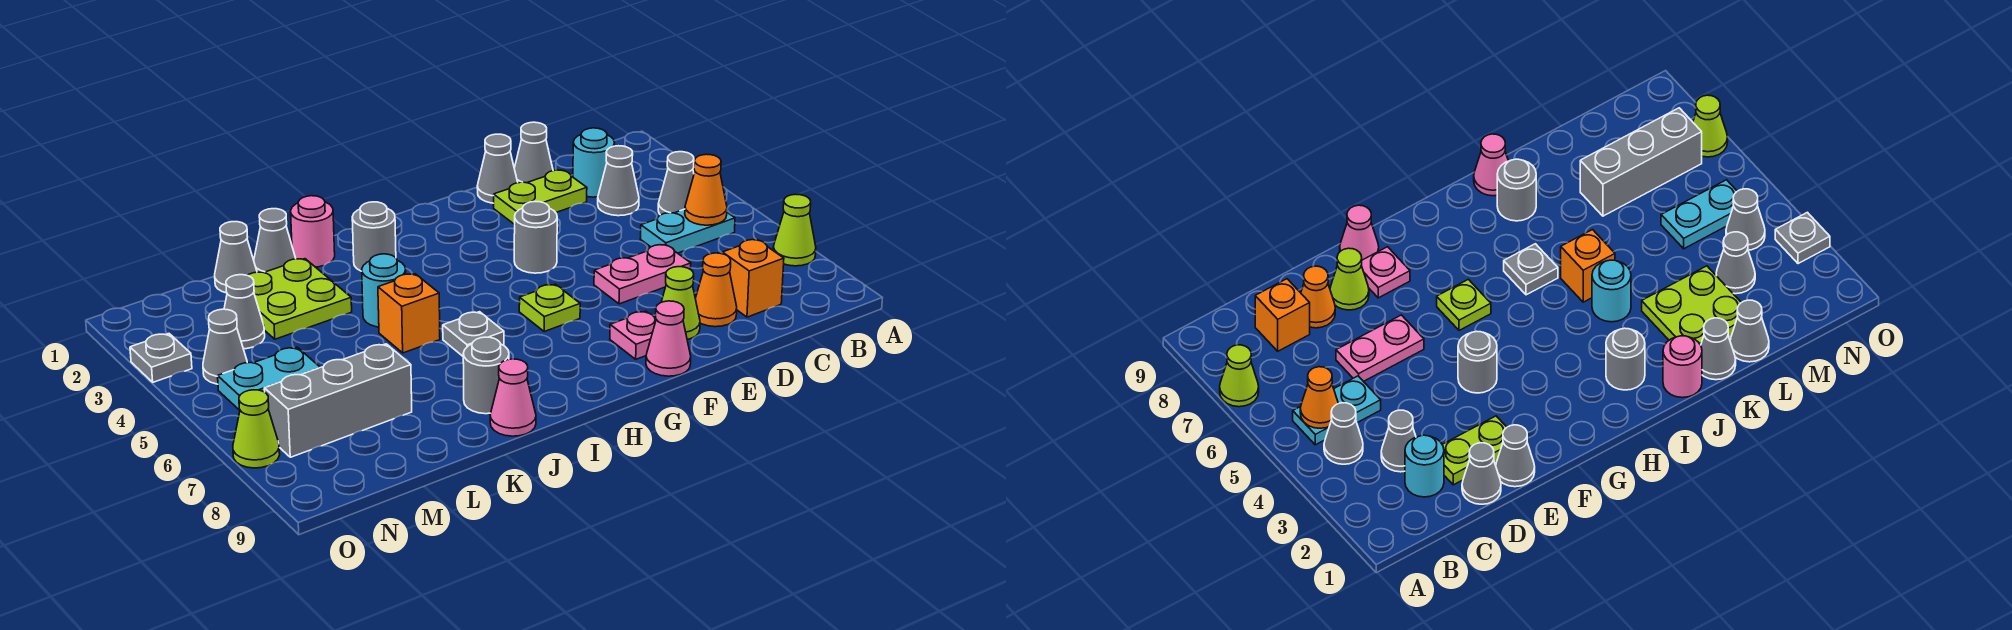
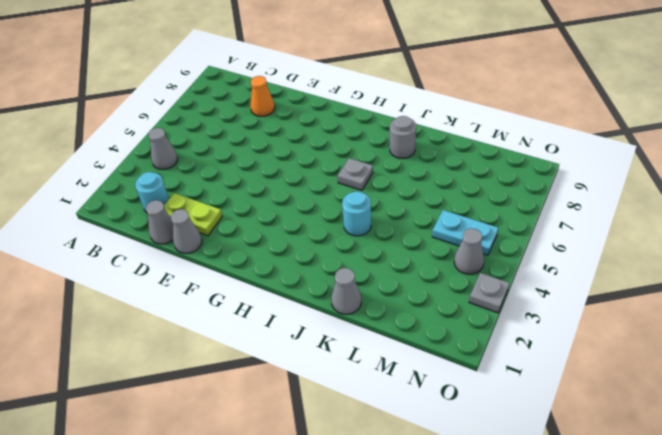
none -> lime 1x1 cone [773,194,816,266]
none -> cyan 1x2 plate [640,209,735,253]
none -> grey 1x1 cone [598,146,639,216]
none -> orange 1x1 brick [722,240,784,317]

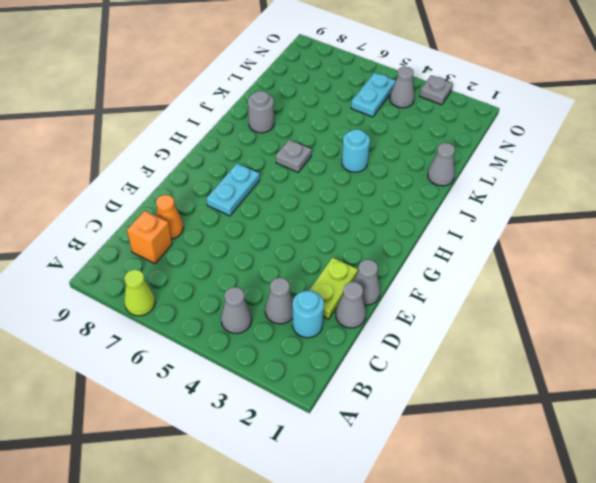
cyan 1x2 plate [207,164,260,216] -> cyan 1x2 plate moved to [640,209,735,253]
none -> pink 1x2 plate [594,245,691,304]
none -> lime 1x1 cone [661,267,700,340]
none -> grey 1x1 round brick [514,202,557,273]
none -> pink 1x1 plate [610,311,656,359]

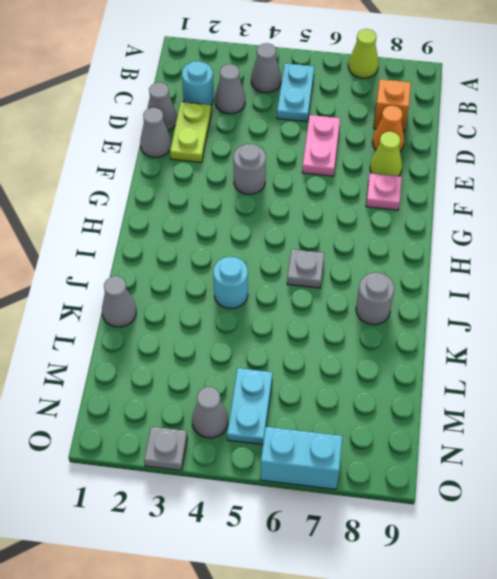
cyan 1x2 brick [260,427,343,489] -> lime 1x1 cone [233,390,280,468]
none -> pink 1x1 cone [646,301,691,376]
none -> lime 1x1 plate [519,284,580,331]
none -> grey 1x1 round brick [352,202,396,271]
none -> pink 1x1 round brick [291,196,335,267]

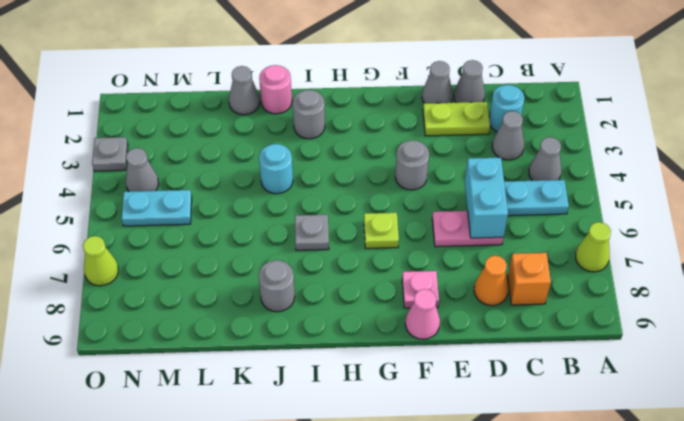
cyan 1x2 brick [465,158,508,238] -> none
none -> lime 1x1 cone [661,267,700,340]
none -> orange 1x1 brick [378,274,440,353]
none -> pink 1x1 cone [490,359,536,436]
none -> lime 2x2 plate [247,259,352,339]

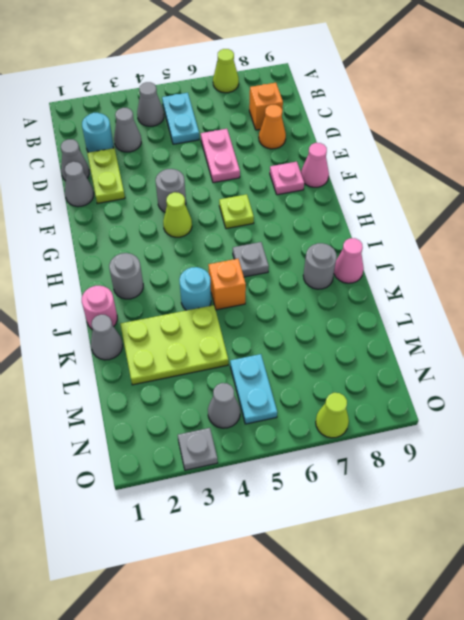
lime 1x1 cone [163,192,192,237] -> lime 1x1 cone moved to [661,267,700,340]
lime 2x3 plate [120,305,228,385] -> lime 2x2 plate [247,259,352,339]
none -> grey 1x1 cone [215,222,257,293]
none -> grey 1x3 brick [264,344,412,457]
none -> grey 1x1 cone [224,275,265,349]
none -> orange 1x1 cone [685,154,727,225]

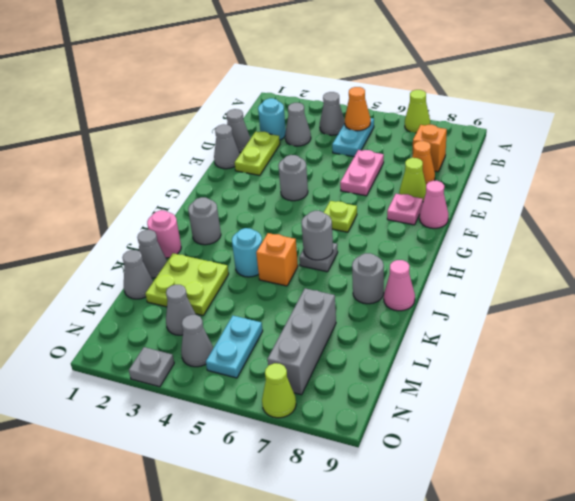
grey 1x1 round brick [301,211,333,260] -> none

